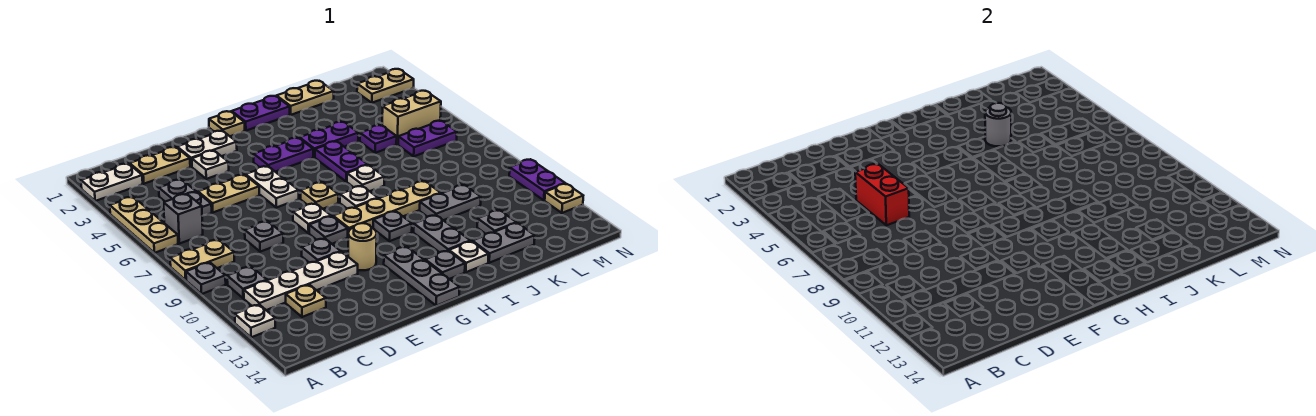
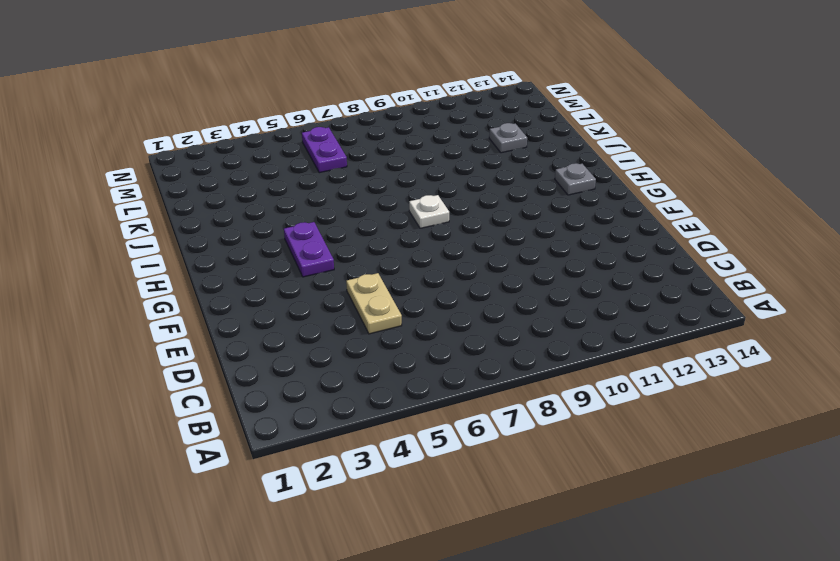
none -> white 1x2 plate [81,164,143,201]
none -> tan 1x3 plate [110,197,178,253]
none -> tan 1x2 plate [170,240,234,280]
none -> grey 1x1 plate [186,262,226,294]

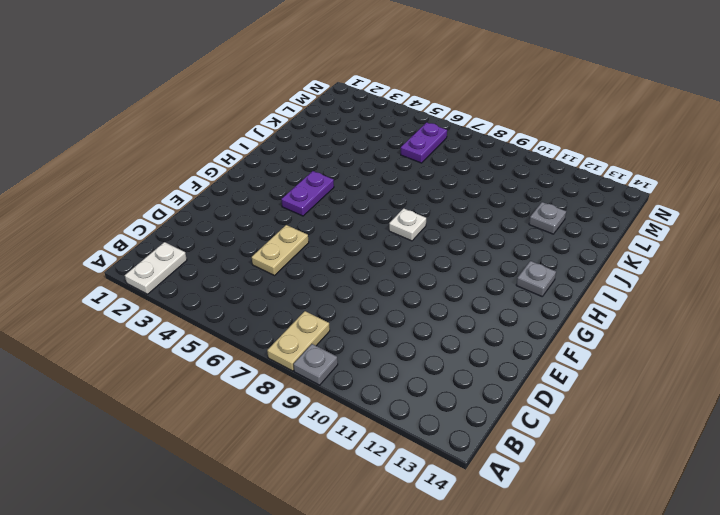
none -> tan 1x3 plate [110,197,178,253]
none -> white 1x1 plate [235,305,275,337]
none -> grey 1x1 brick [164,194,203,244]
none -> grey 1x1 plate [227,267,267,298]

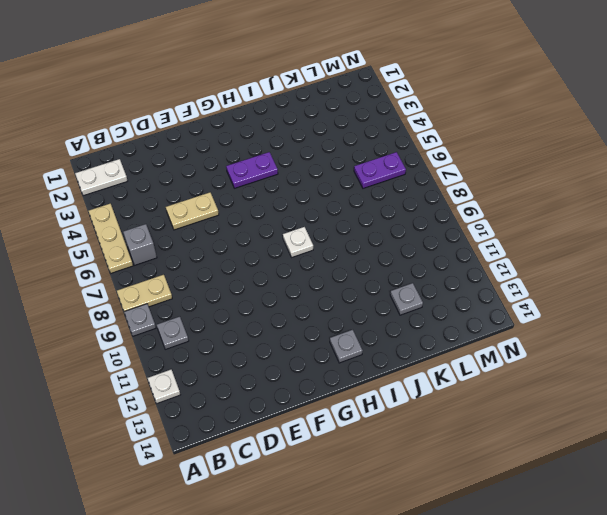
none -> white 1x4 plate [244,252,358,310]
none -> tan 1x2 plate [130,147,190,184]
none -> grey 1x2 plate [159,179,212,216]
none -> tan 1x1 plate [286,285,326,317]

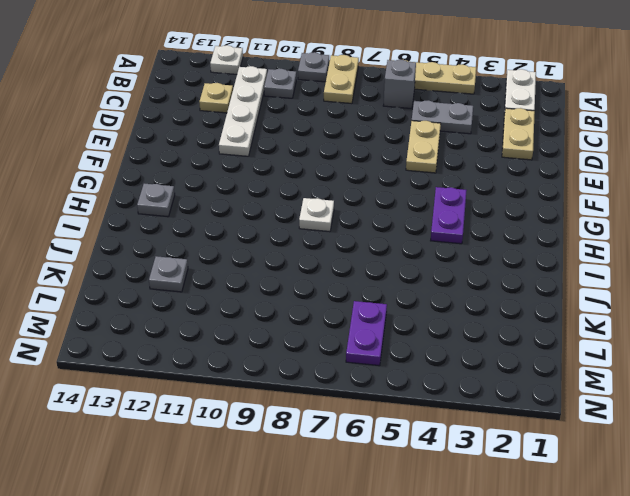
none -> grey 1x1 plate [245,221,283,252]
none -> white 1x2 plate [177,131,237,167]
none -> white 1x1 plate [192,151,229,179]
none -> grey 1x1 plate [302,238,341,263]

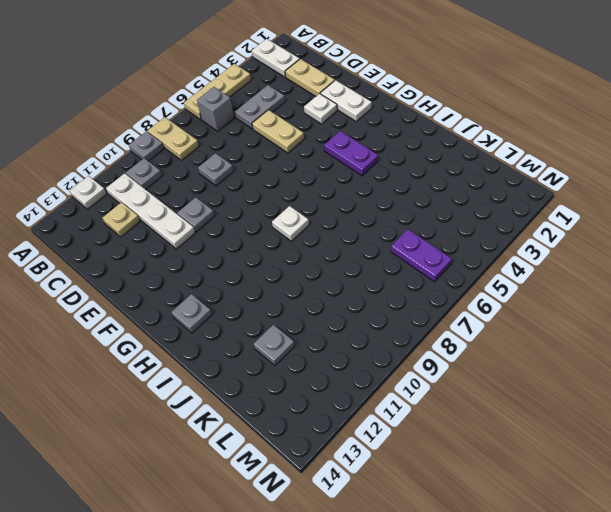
none -> white 1x2 plate [246,166,299,207]
none -> white 1x1 plate [293,203,331,233]
none -> grey 1x1 plate [309,216,348,244]
none -> tan 1x1 round brick [348,223,377,270]

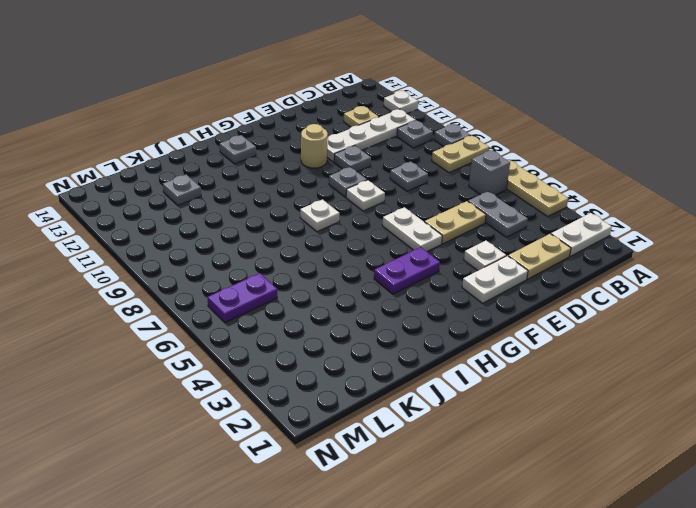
none -> tan 1x1 plate [209,111,245,136]
none -> tan 1x1 plate [301,182,338,209]
none -> tan 1x4 plate [333,181,441,233]
none -> grey 1x3 plate [384,246,459,306]

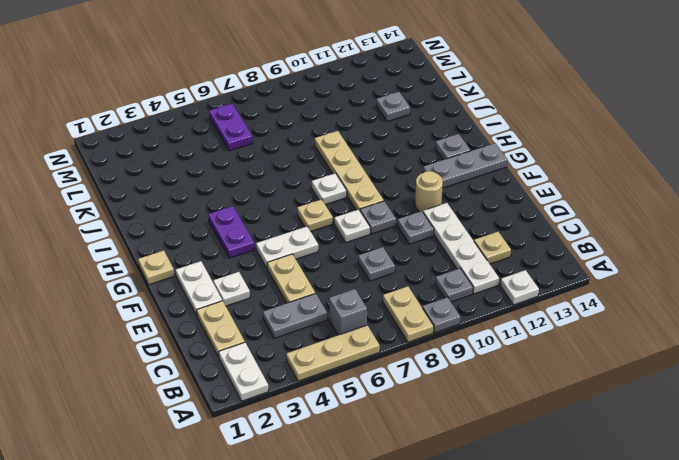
none -> purple 1x2 plate [232,96,290,131]
none -> grey 1x1 plate [373,211,412,241]
none -> purple 1x2 plate [300,122,358,157]
none -> purple 1x2 plate [315,141,368,182]

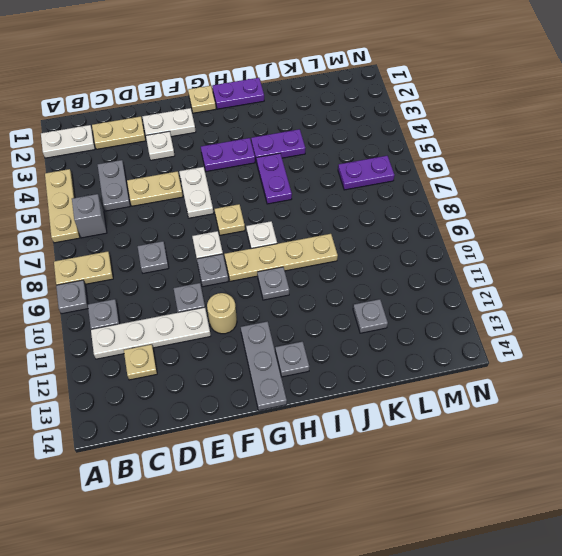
none -> white 1x1 plate [235,305,275,337]
none -> white 1x1 plate [347,165,384,191]
none -> grey 1x2 plate [414,215,470,252]
none -> white 1x1 plate [449,241,489,272]

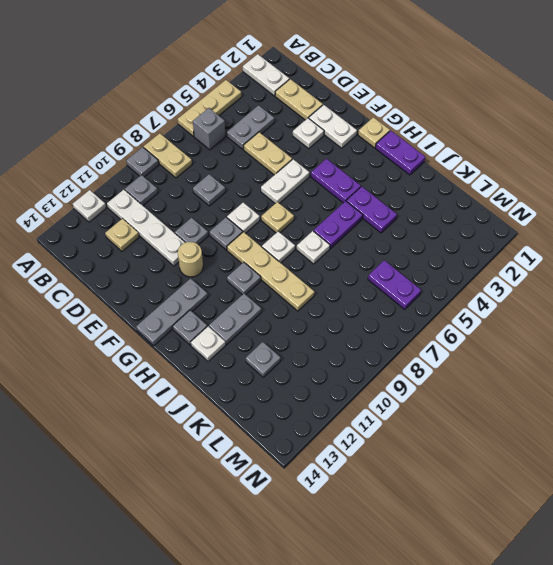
none -> tan 1x2 plate [276,81,334,115]
none -> grey 1x2 plate [420,185,481,220]
none -> grey 1x2 plate [472,223,535,263]
none -> purple 1x1 plate [360,125,397,153]

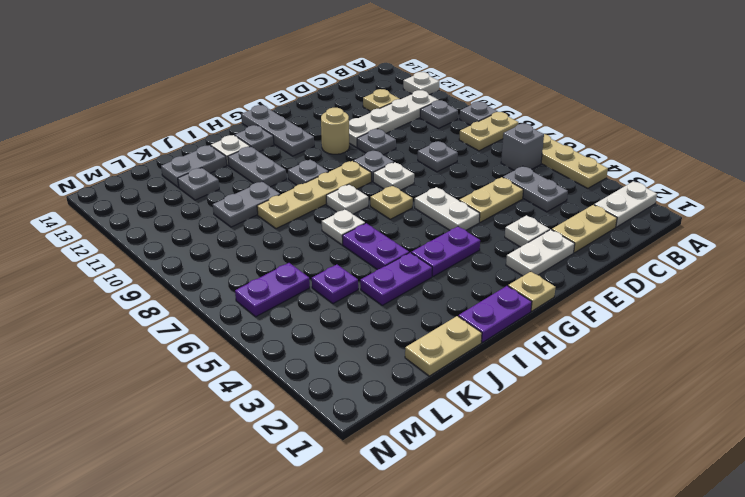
none -> tan 1x2 brick [382,91,441,145]
none -> tan 1x2 plate [357,69,414,103]
none -> purple 1x2 plate [509,159,565,200]
none -> tan 1x1 plate [545,184,583,213]

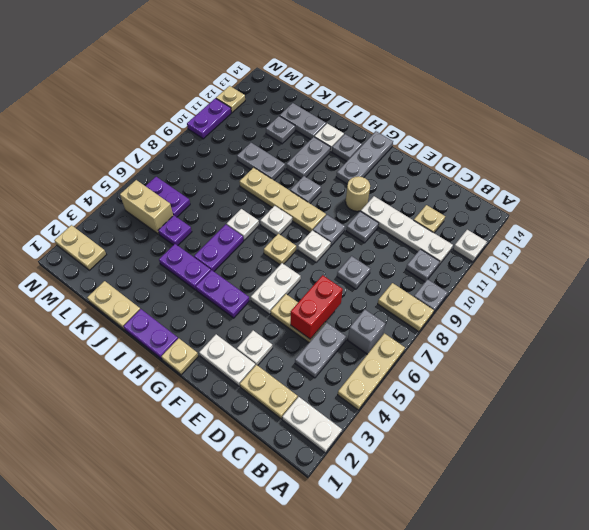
none -> grey 1x1 round brick [985,103,1011,147]

